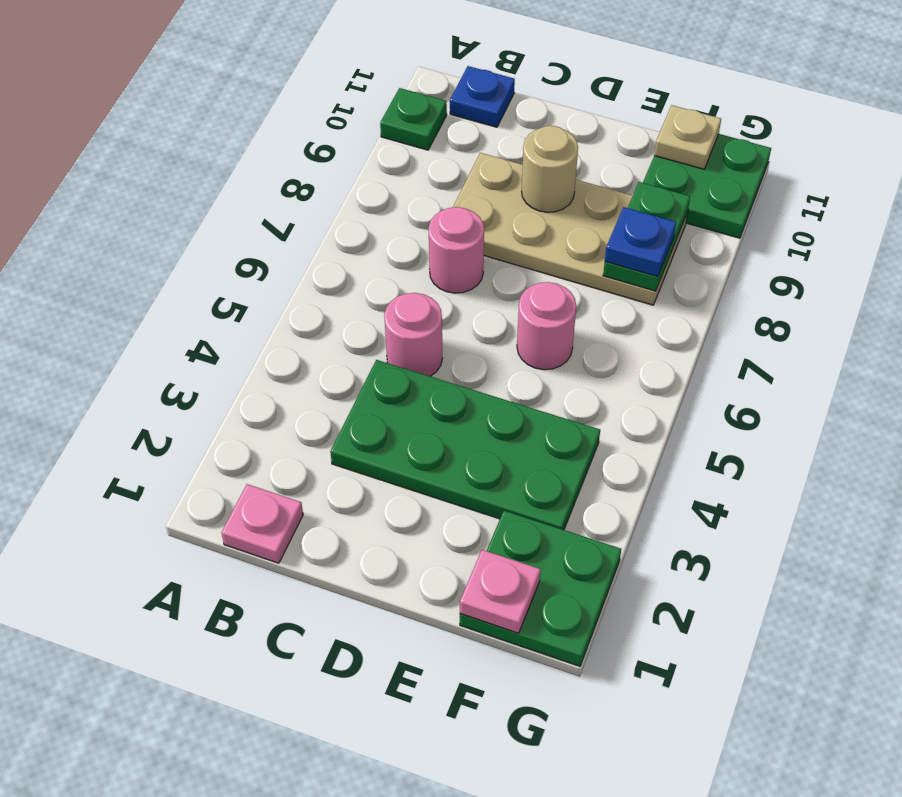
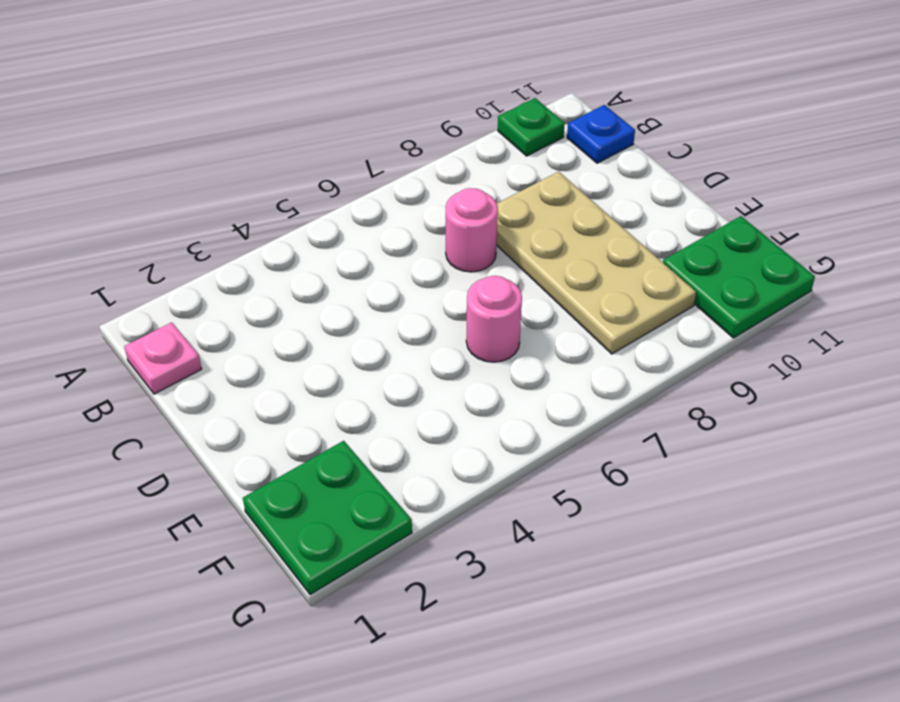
none -> green 2x4 plate [330,360,600,530]
none -> pink 1x1 round brick [384,293,443,376]
none -> tan 1x1 round brick [522,126,578,212]

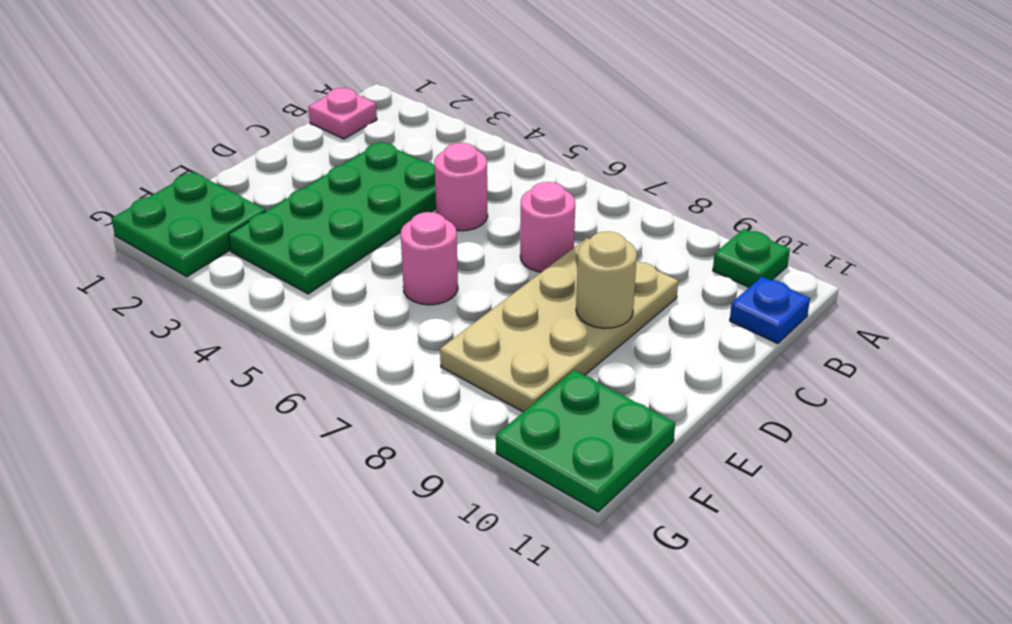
none -> pink 1x1 plate [460,550,541,633]
none -> green 1x2 plate [603,182,690,291]
none -> tan 1x1 plate [654,105,721,169]

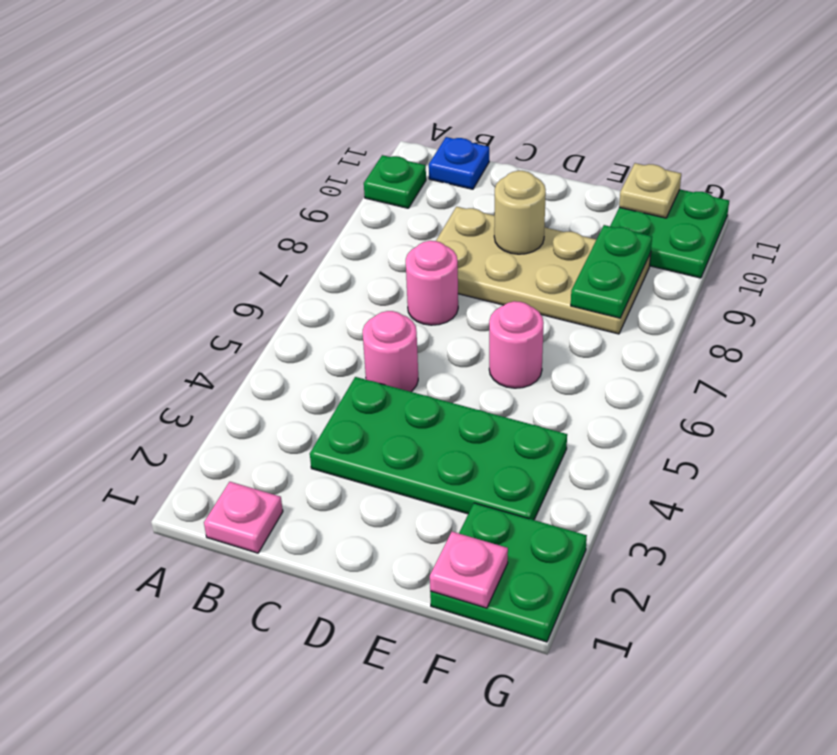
none -> blue 1x1 plate [605,207,676,277]

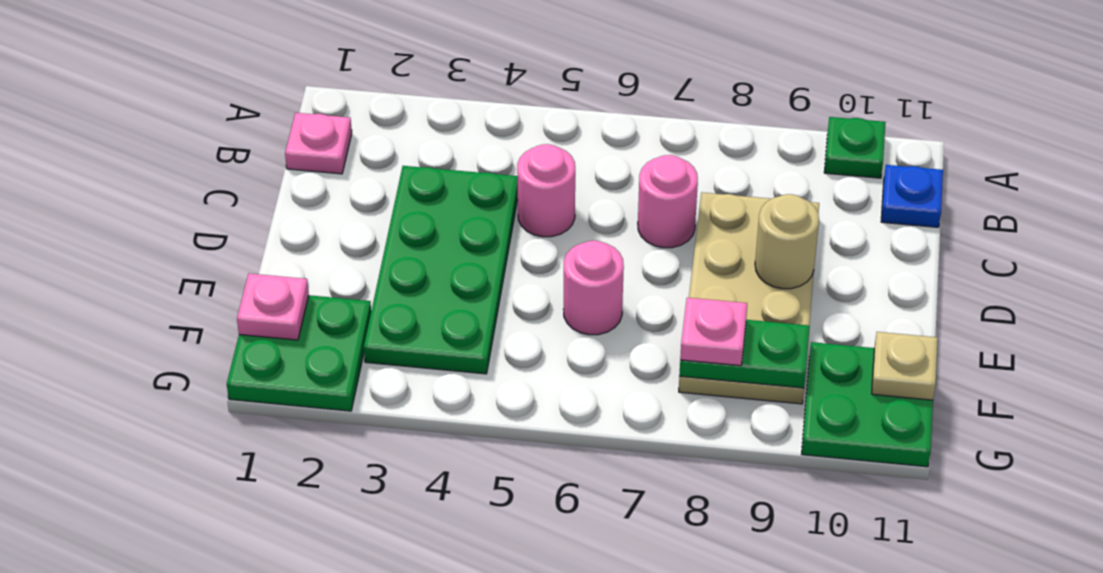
pink 1x1 plate [680,298,747,366] -> blue 1x1 plate [605,207,676,277]

